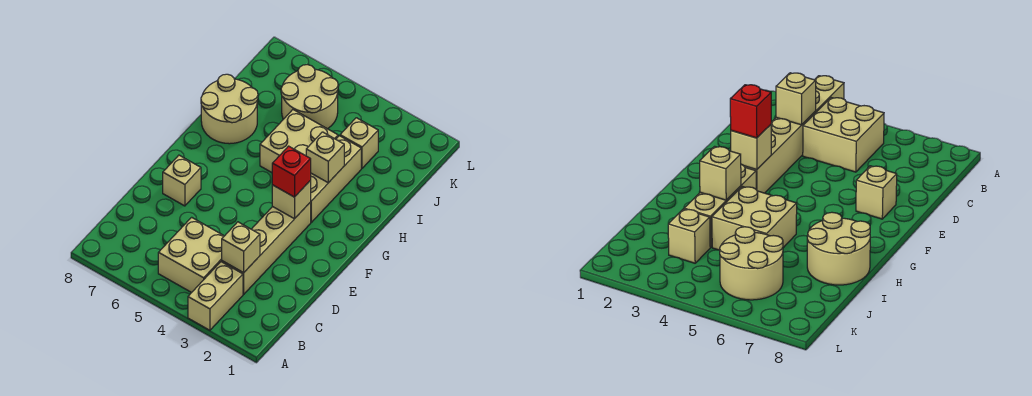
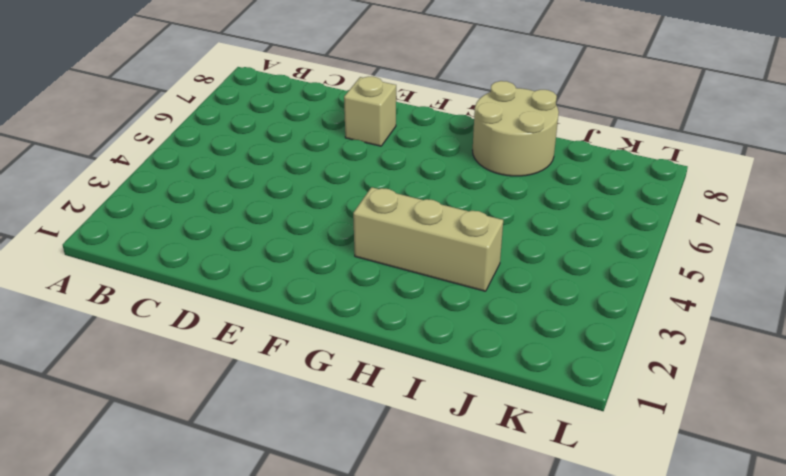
none -> tan 1x2 brick [188,262,243,330]
none -> tan 2x2 brick [158,217,224,293]
none -> tan 1x4 brick [222,202,311,294]

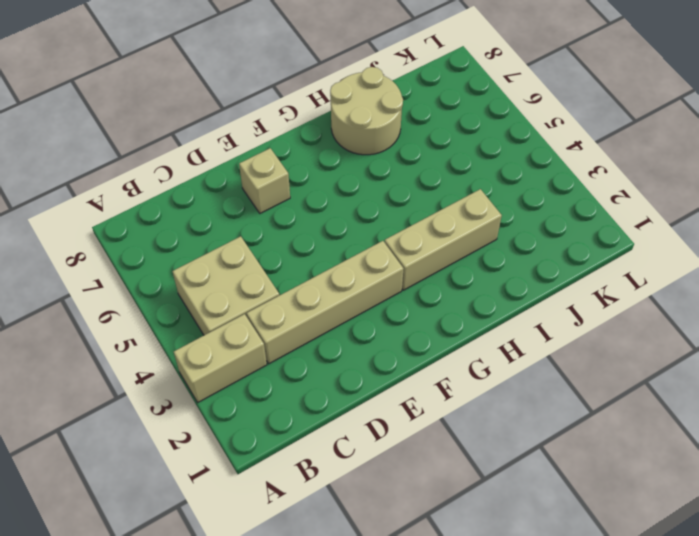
none -> tan 2x2 brick [260,110,338,173]
none -> tan 1x1 brick [340,118,378,168]
none -> tan 2x2 round brick [281,65,338,129]

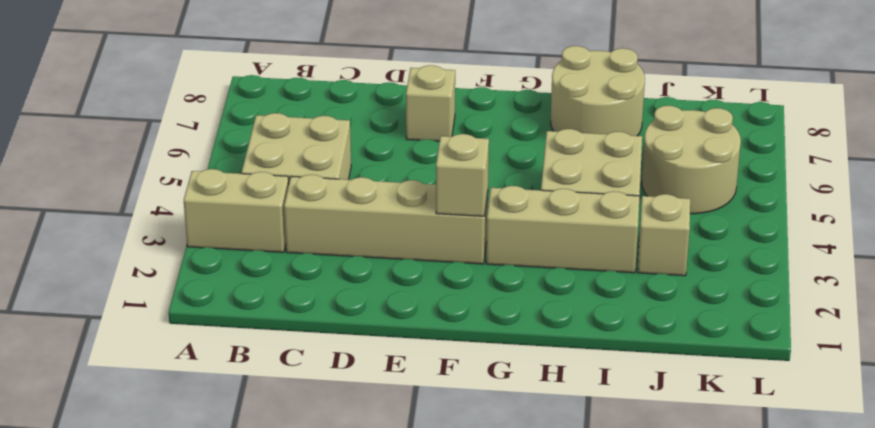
none -> tan 1x1 brick [222,222,260,273]
none -> tan 1x1 brick [306,132,344,183]
none -> red 1x1 brick [272,146,311,197]

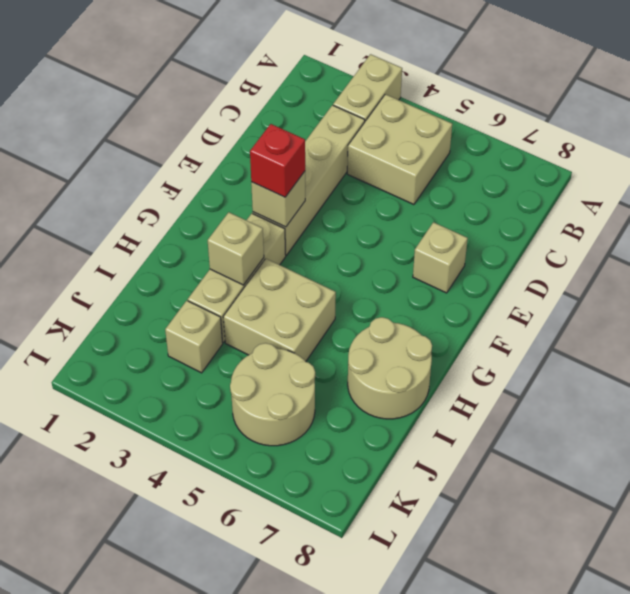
none -> tan 1x1 brick [222,222,260,273]

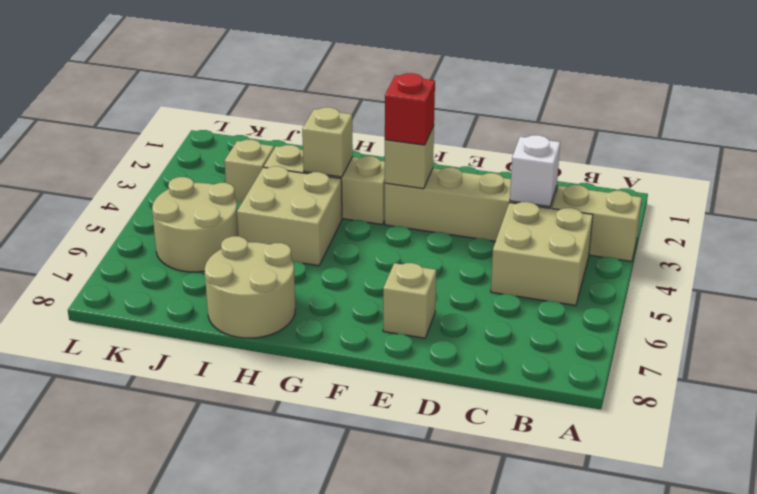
white 1x1 brick [510,135,560,207] -> tan 1x1 brick [222,222,260,273]

